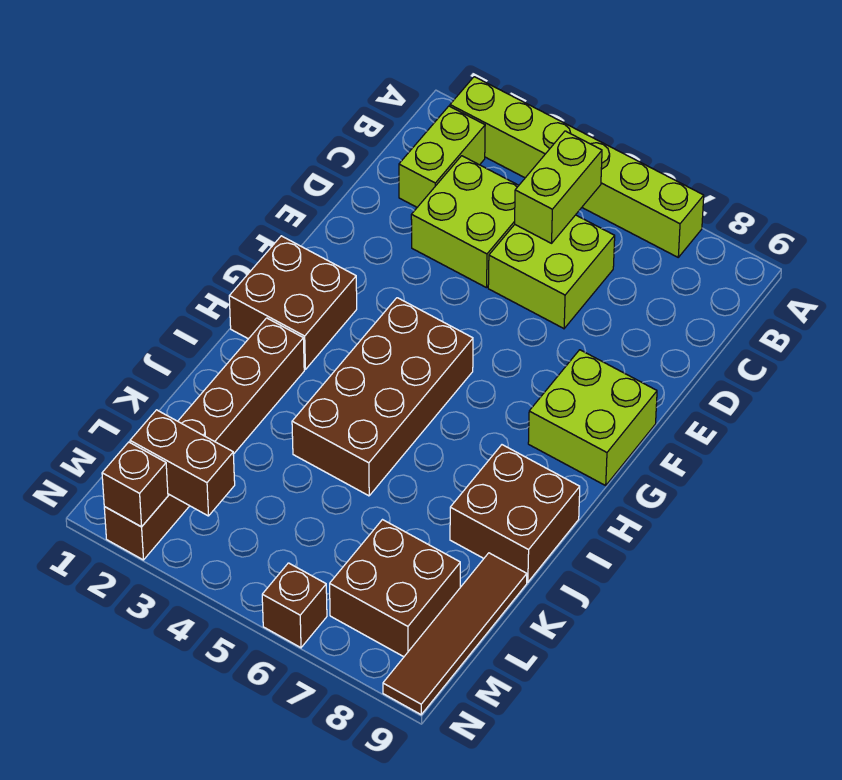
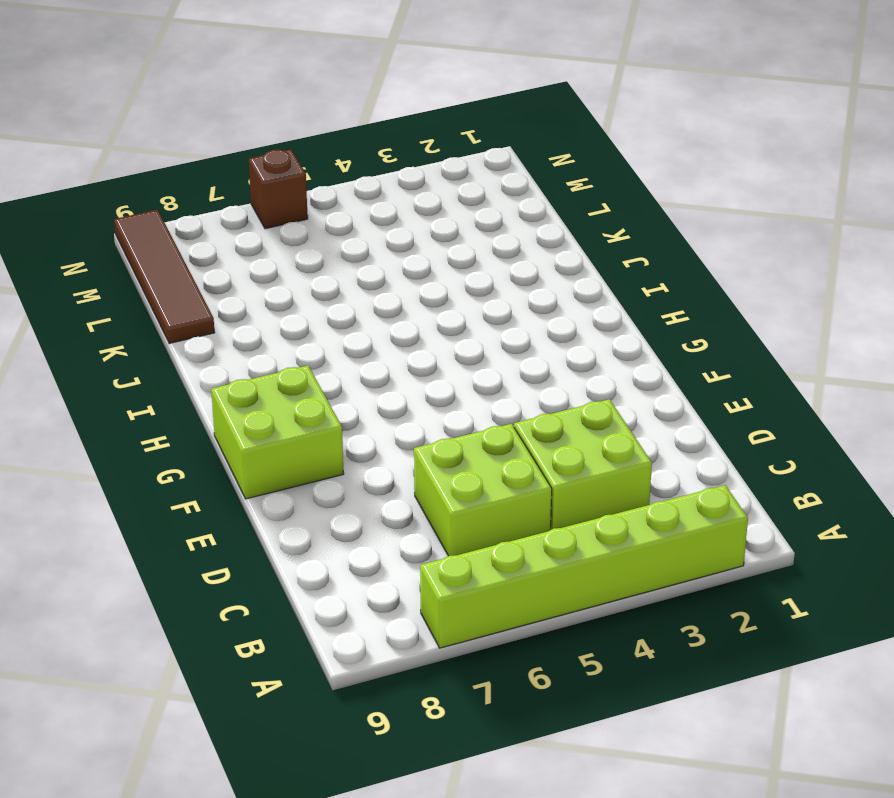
none -> lime 1x2 brick [399,106,485,207]
none -> brown 2x2 brick [229,236,357,370]
none -> brown 2x4 brick [292,298,473,496]

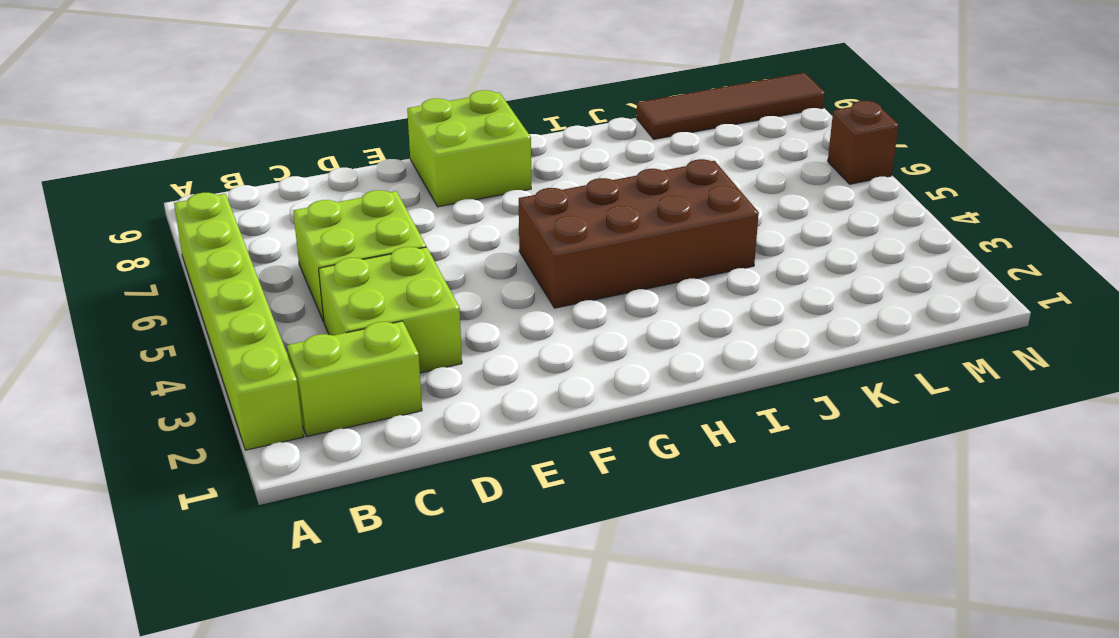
none -> brown 2x2 brick [229,236,357,370]
none -> brown 1x6 brick [104,318,304,560]
none -> brown 2x2 brick [450,445,580,582]

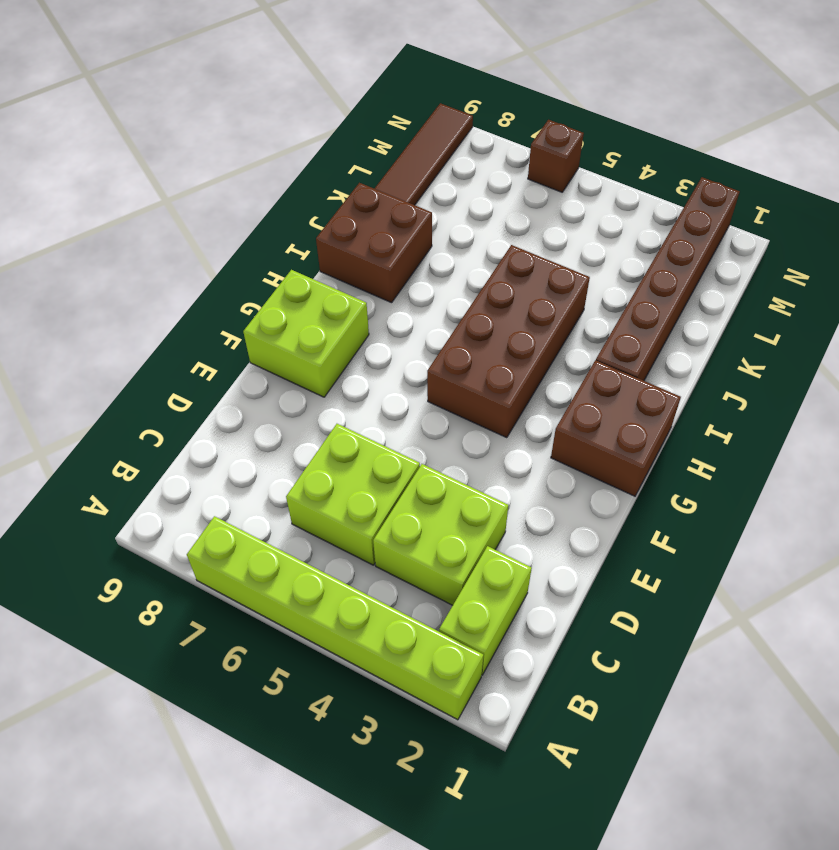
none -> brown 2x2 brick [330,520,460,657]
none -> lime 1x2 brick [515,131,602,243]
none -> brown 1x2 brick [130,410,235,516]

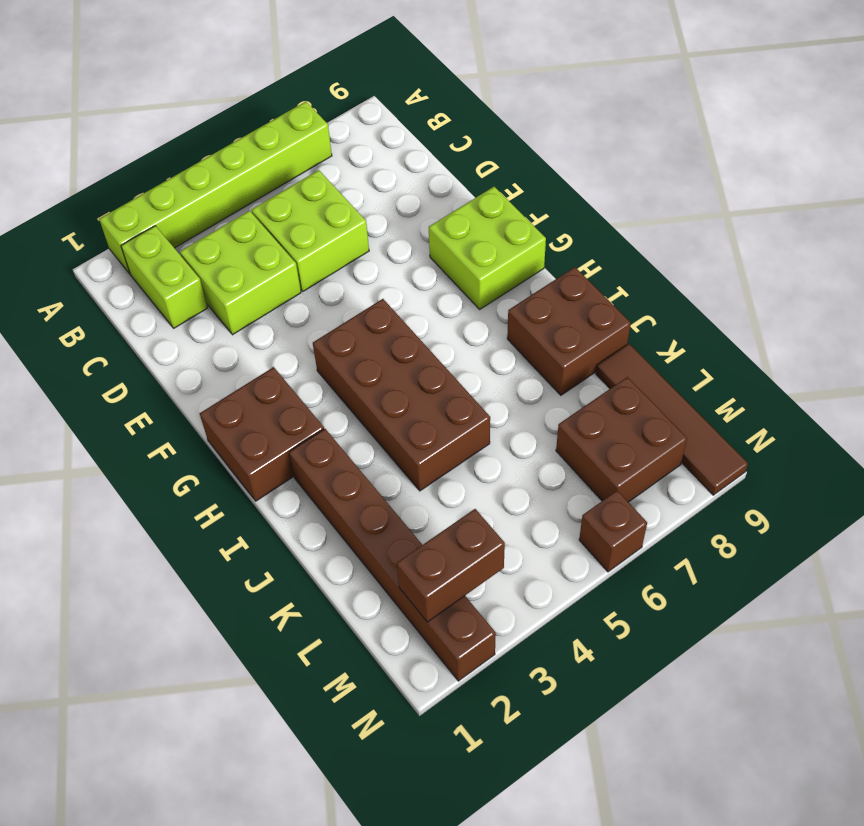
none -> lime 1x2 brick [515,131,602,243]
none -> brown 1x1 brick [102,442,168,527]

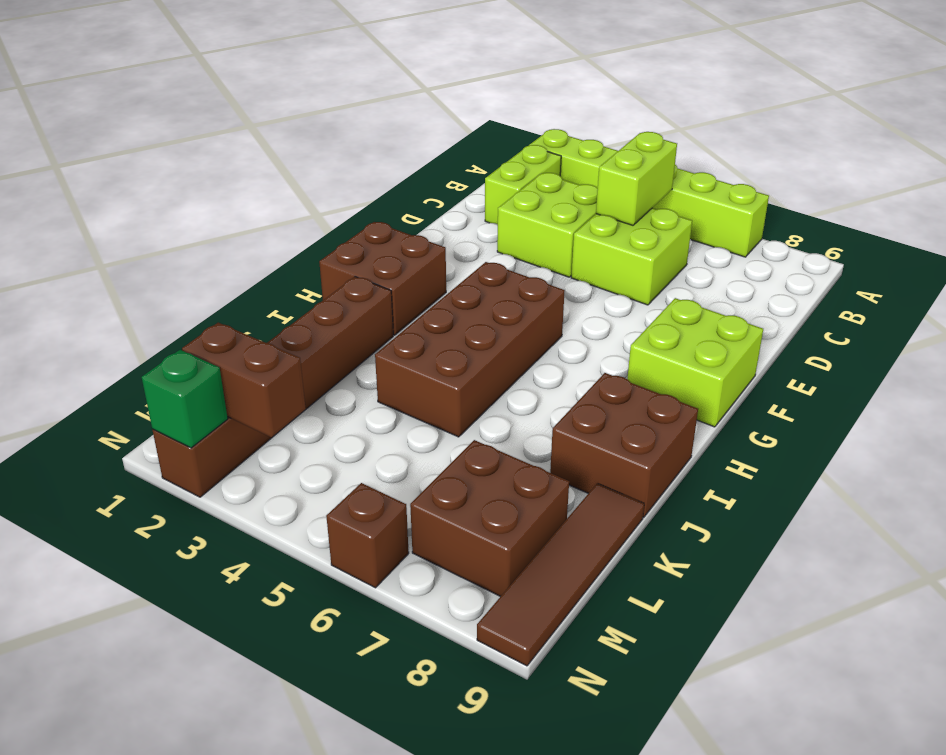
green 1x1 brick [142,350,228,448] -> brown 1x1 brick [102,442,168,527]

